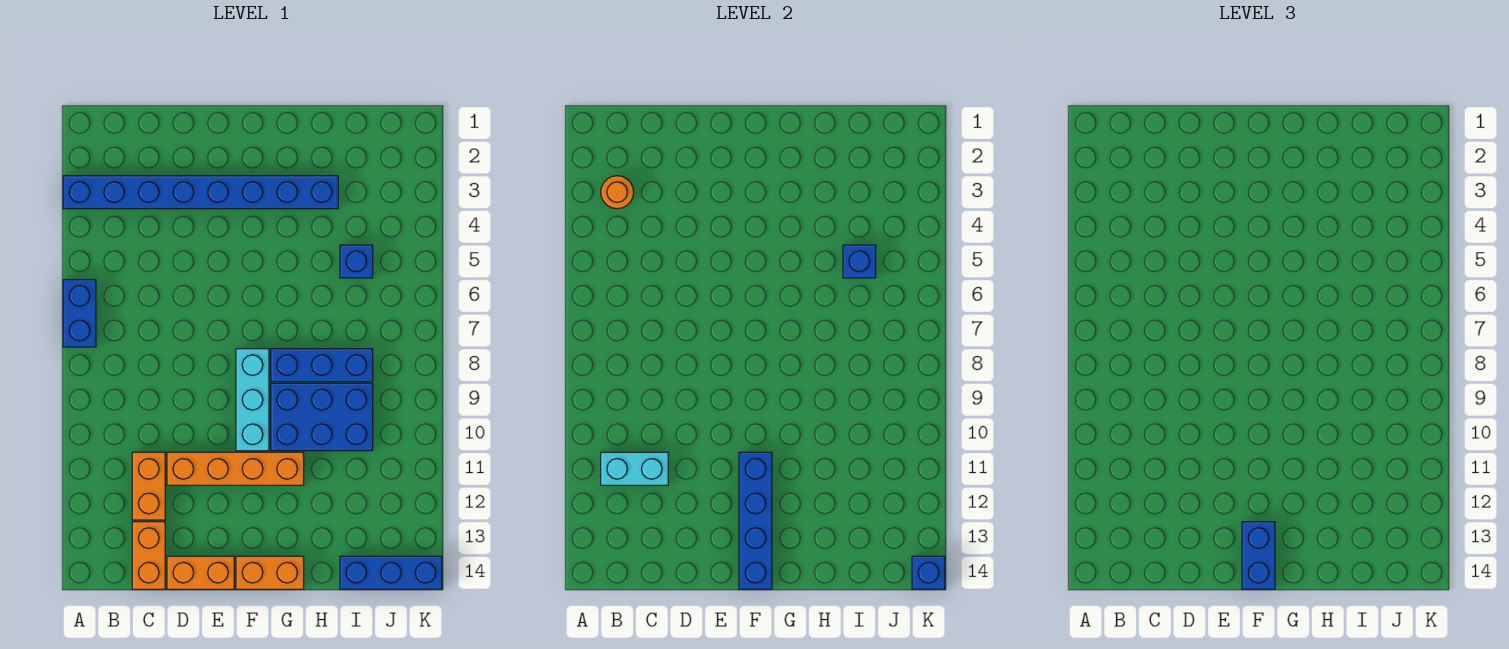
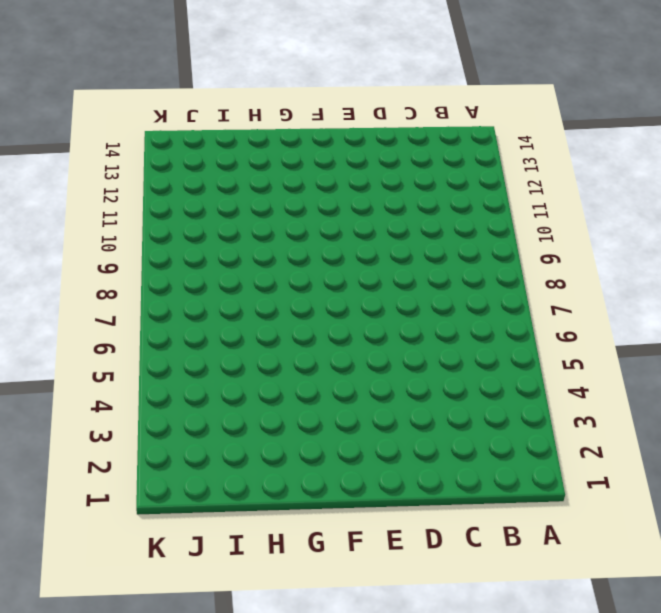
none -> blue 1x8 brick [63,176,338,209]
none -> blue 1x2 brick [63,280,96,347]
none -> orange 1x2 brick [132,452,165,520]

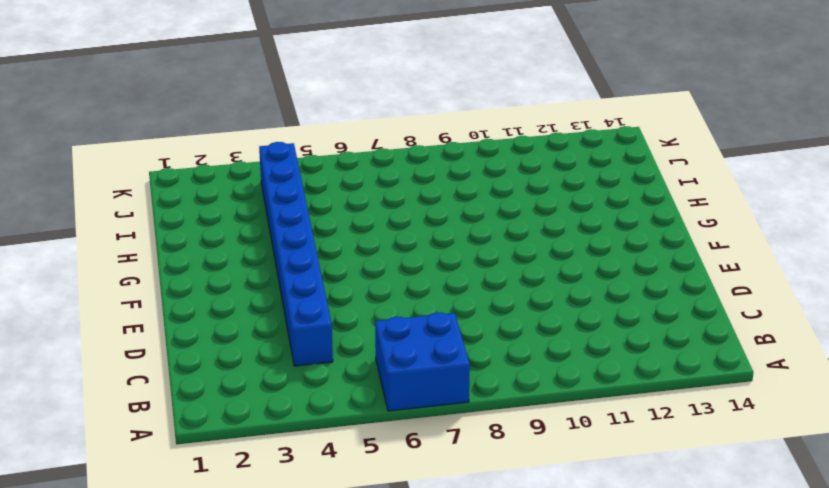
blue 2x2 brick [375,312,470,411] -> blue 1x2 brick [63,280,96,347]
blue 1x8 brick [259,142,333,366] -> blue 1x8 brick moved to [63,176,338,209]
none -> orange 1x2 brick [132,452,165,520]
none -> orange 1x2 brick [132,522,165,589]
none -> orange 1x4 brick [167,452,304,485]

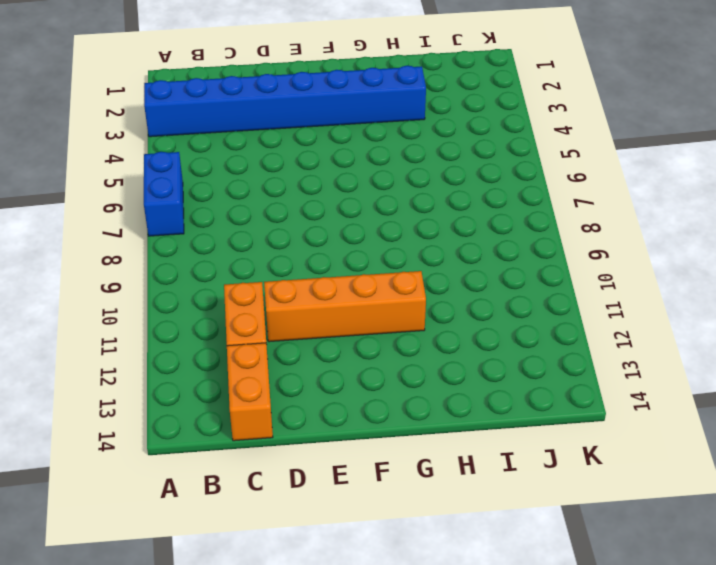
none -> orange 1x2 brick [167,556,234,589]
none -> cyan 1x3 brick [236,349,269,451]
none -> orange 1x2 brick [236,556,304,589]

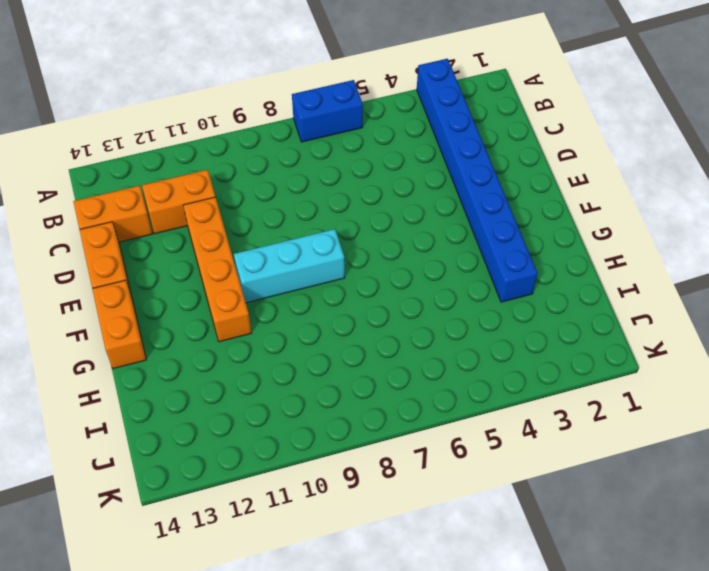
none -> blue 1x3 brick [271,349,373,382]
none -> blue 2x3 brick [271,383,373,451]
none -> blue 1x1 brick [340,245,373,278]

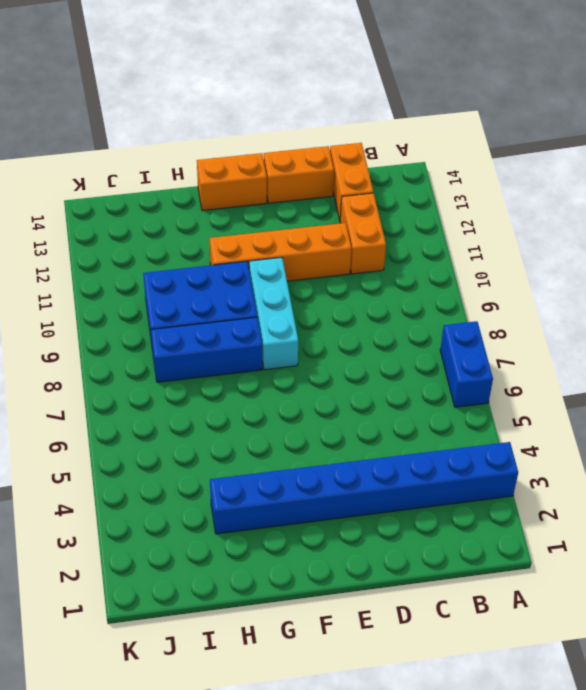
none -> blue 1x1 brick [340,245,373,278]
none -> blue 1x3 brick [340,556,442,589]
none -> orange 1x1 round brick [601,176,634,209]

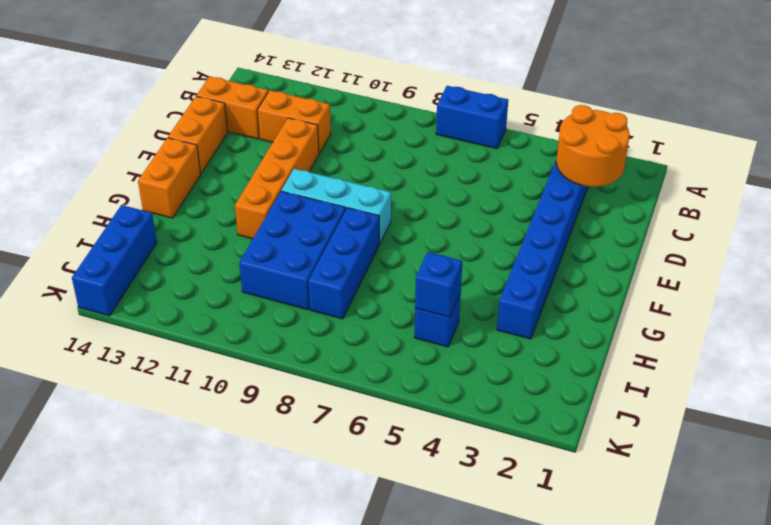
orange 2x2 round brick [557,105,629,187] -> orange 1x1 round brick [601,176,634,209]
none -> cyan 1x2 brick [601,452,668,485]
none -> blue 1x4 brick [739,452,772,589]
none -> blue 1x1 brick [912,556,945,589]

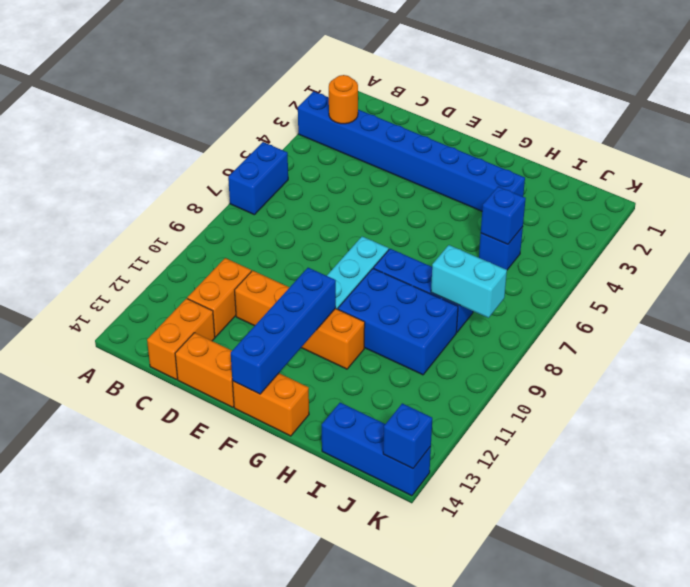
cyan 1x2 brick [431,245,507,318] -> cyan 1x2 brick moved to [601,452,668,485]
none -> blue 1x2 brick [1242,522,1275,589]

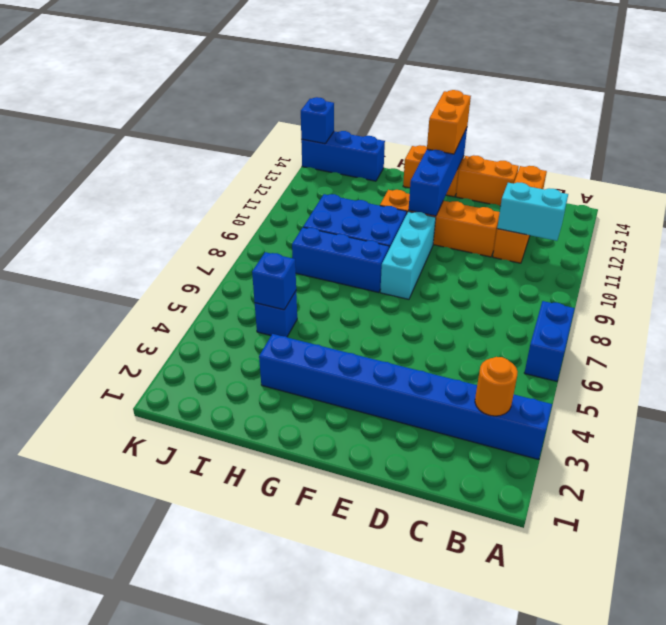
orange 1x2 brick [427,90,471,154] -> blue 1x2 brick [1242,522,1275,589]

